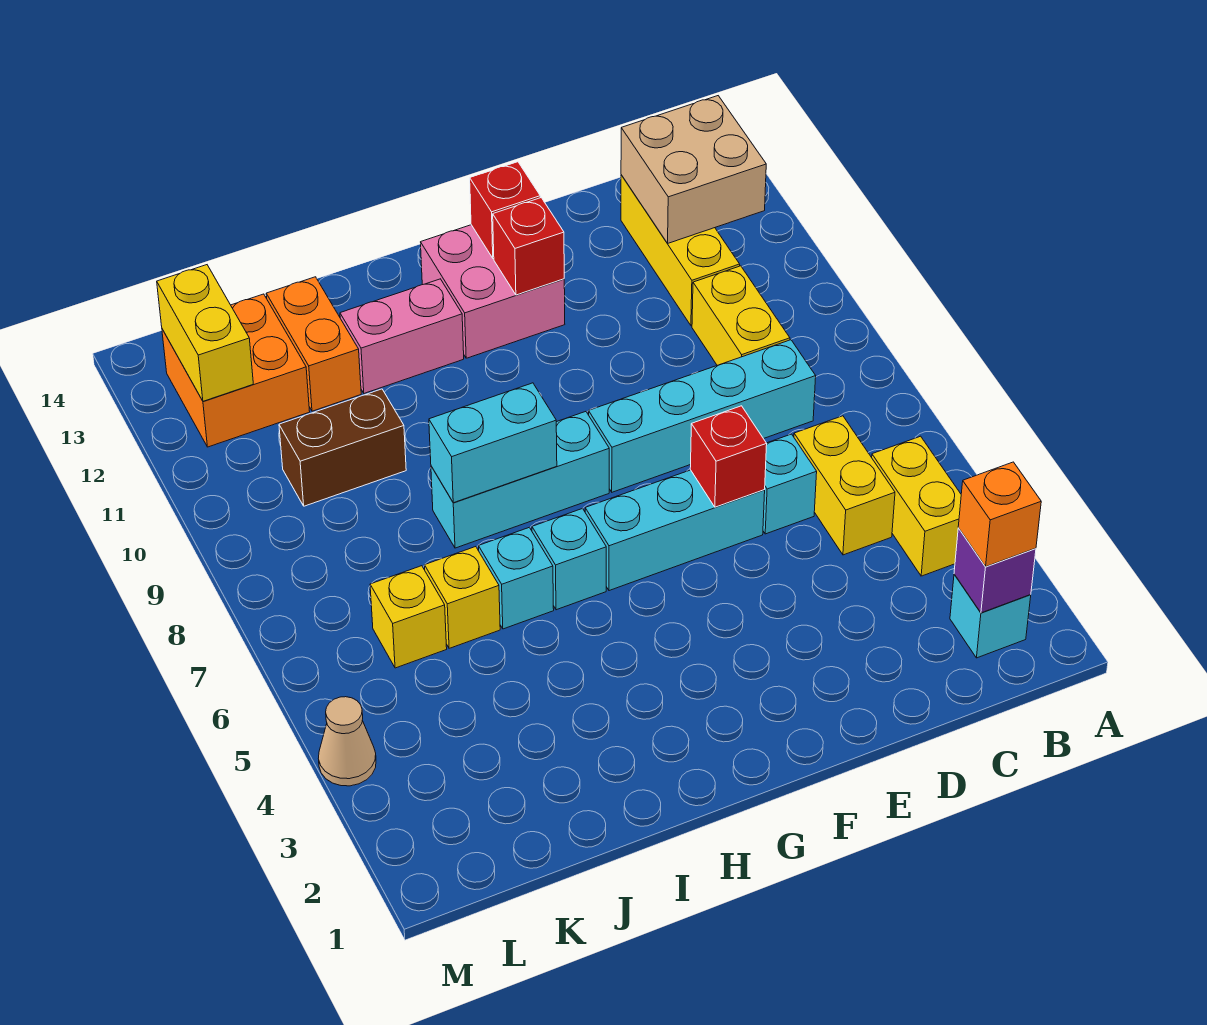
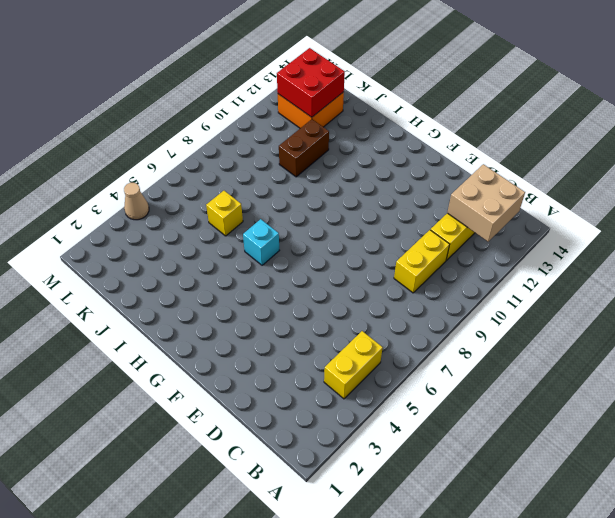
brown 1x2 brick [279,119,329,177] -> brown 1x2 brick turned to [279,389,406,506]
red 2x2 brick [277,48,345,117] -> yellow 1x2 brick [157,265,253,401]
none -> cyan 1x1 brick [950,574,1031,658]
none -> yellow 1x2 brick [794,416,895,555]
none -> cyan 1x4 brick [589,340,816,492]

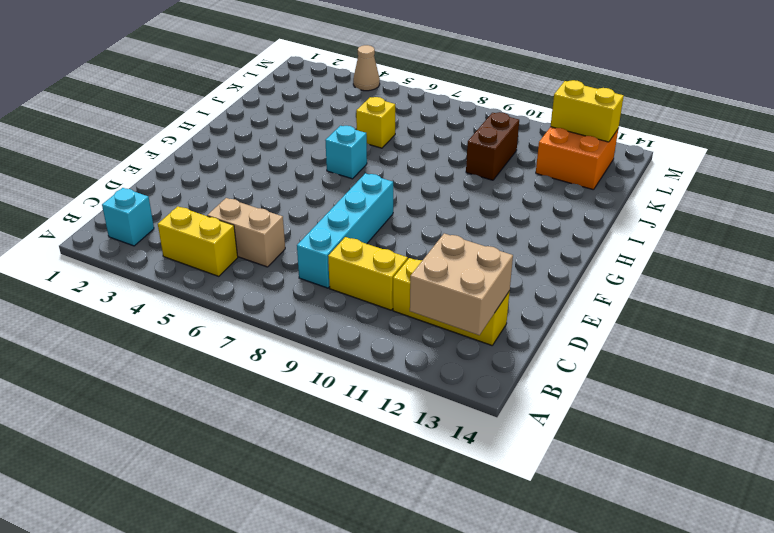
tan 1x2 brick [207,198,285,267] -> yellow 1x2 brick [794,416,895,555]
none -> cyan 1x1 brick [763,434,817,534]
none -> cyan 1x3 brick [585,470,765,591]
none -> pink 2x2 brick [421,225,565,358]

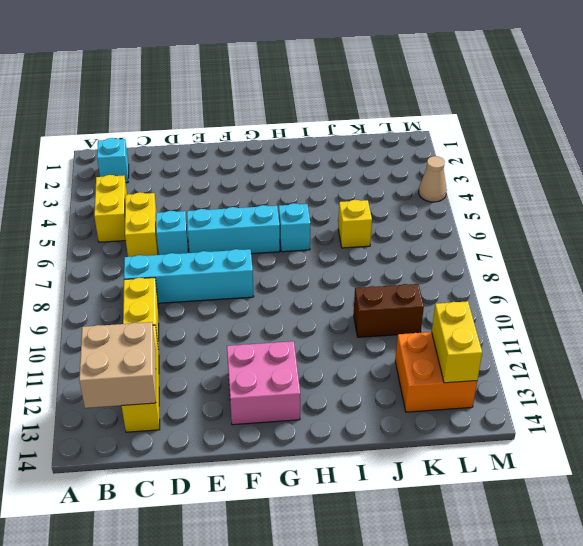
none -> cyan 1x3 brick [431,412,609,548]
none -> pink 1x2 brick [340,279,464,393]
none -> cyan 1x1 brick [478,528,554,629]

